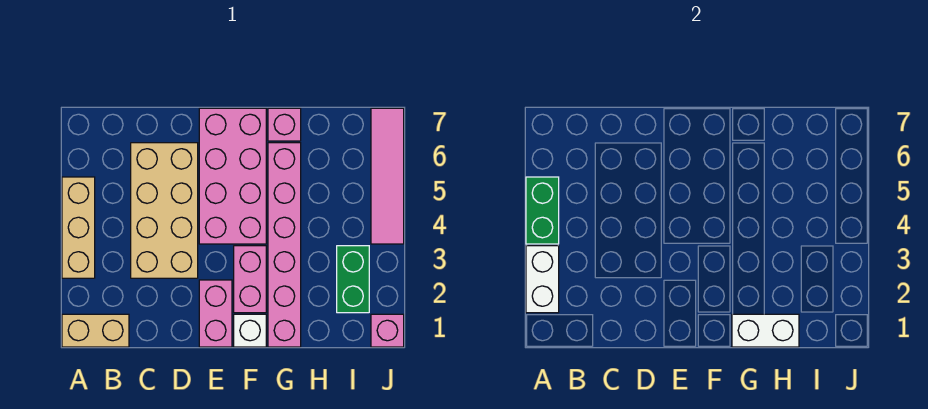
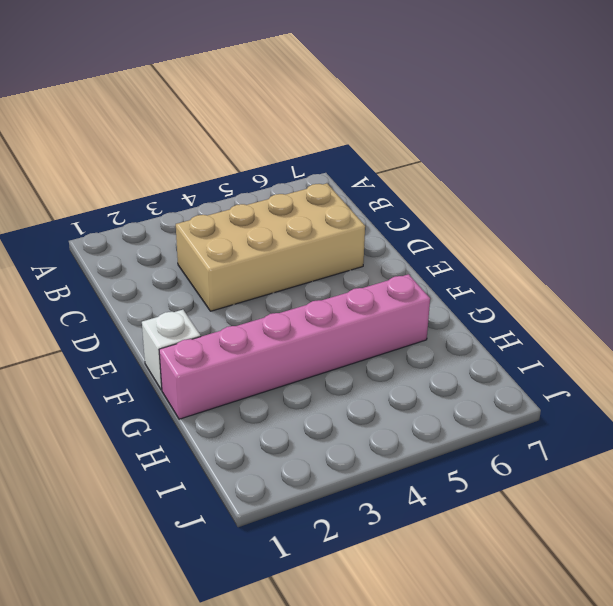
none -> tan 1x2 brick [62,314,129,347]
none -> tan 1x3 brick [62,177,95,278]
none -> pink 1x2 brick [199,280,232,347]

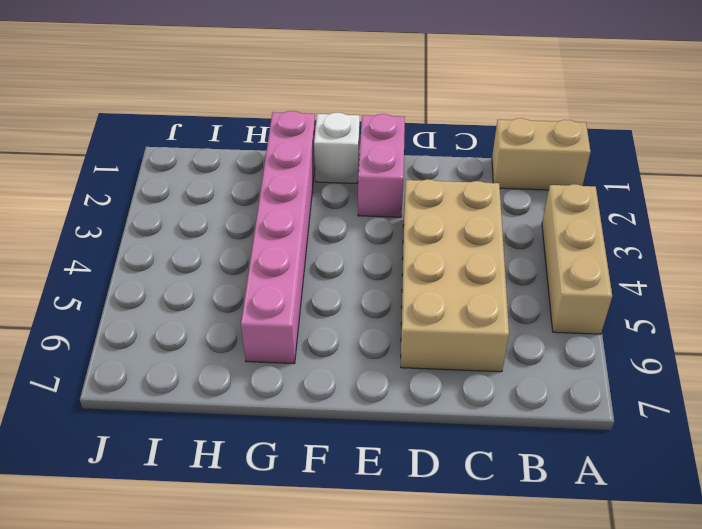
none -> pink 2x4 brick [199,108,266,244]
none -> pink 1x2 brick [234,246,266,313]
none -> pink 1x1 brick [268,108,301,141]

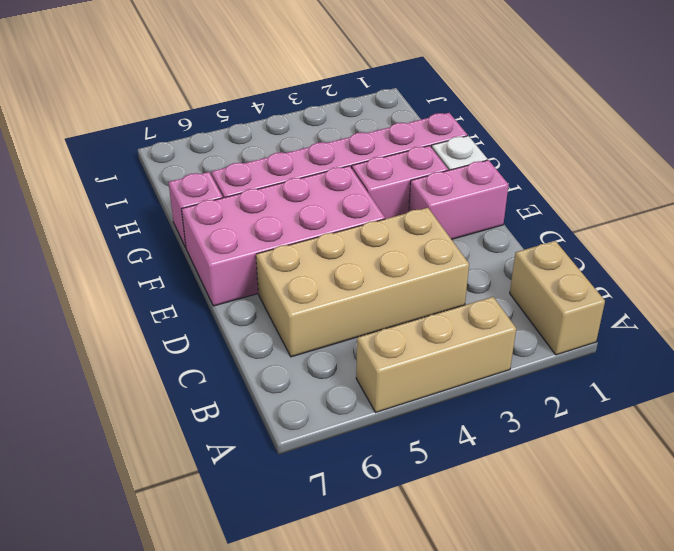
none -> green 1x2 brick [337,246,369,313]
none -> pink 1x1 brick [371,314,404,347]
none -> pink 1x4 tile [371,108,404,244]

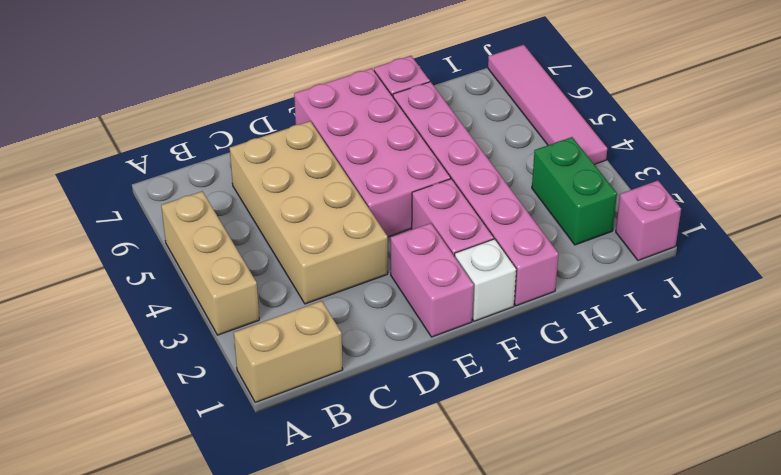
none -> white 1x2 brick [526,246,559,313]
none -> green 1x2 brick [526,177,559,244]
none -> white 1x2 brick [732,314,799,347]

